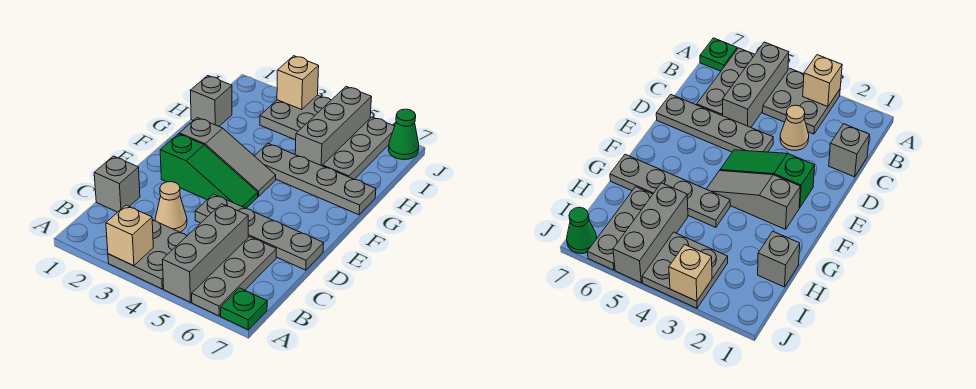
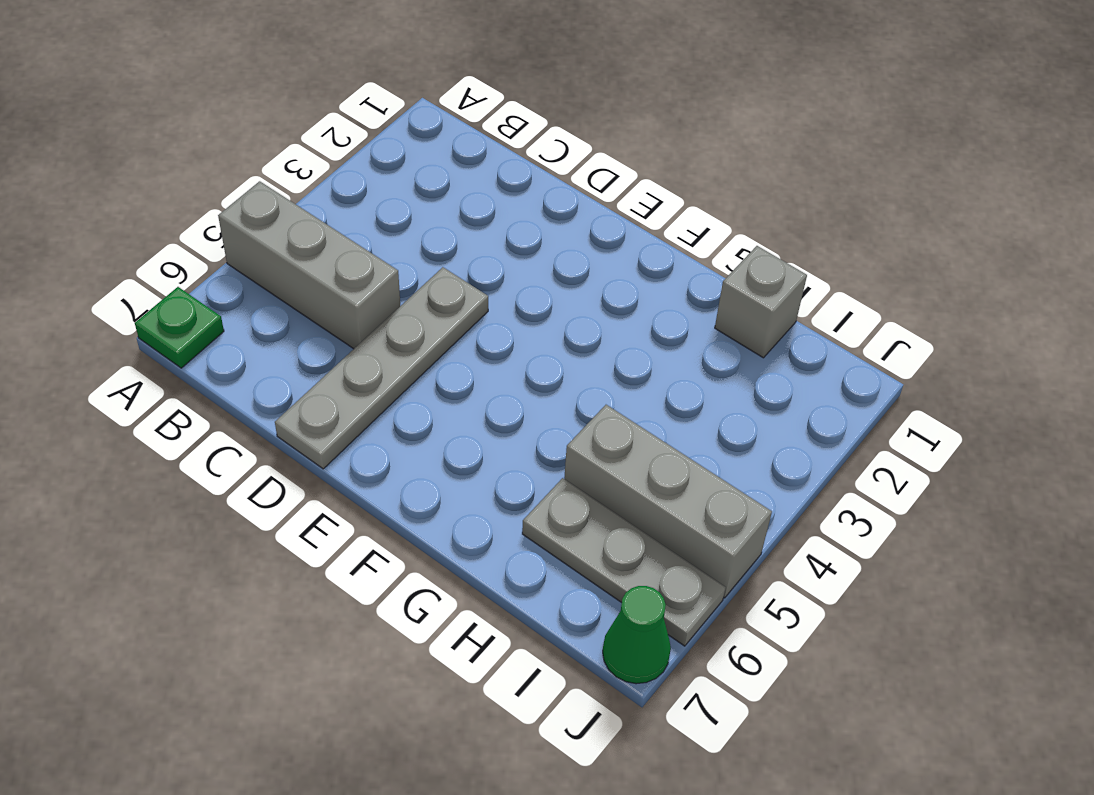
none -> grey 2x2 plate [108,220,187,289]
none -> grey 1x3 plate [192,237,276,316]
none -> grey 1x1 brick [94,156,140,212]

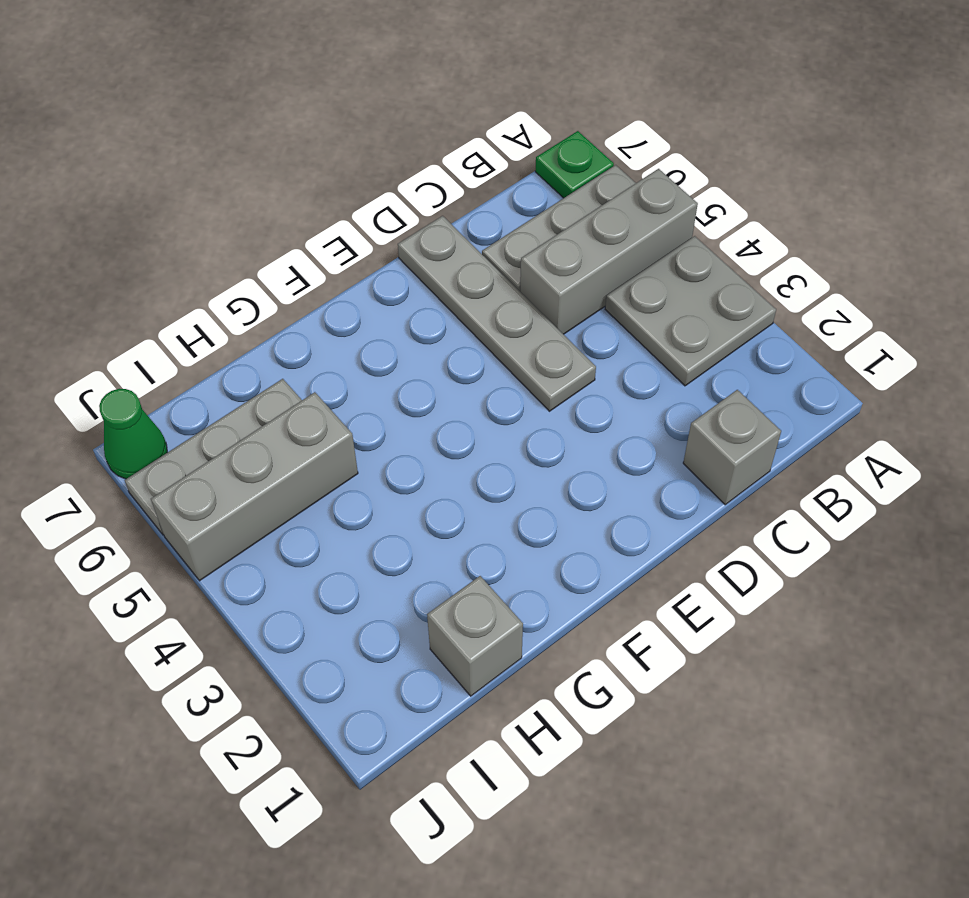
none -> tan 1x1 cone [155,182,187,232]
none -> green 1x3 slope [160,134,258,208]
none -> grey 1x3 slope [179,118,276,197]

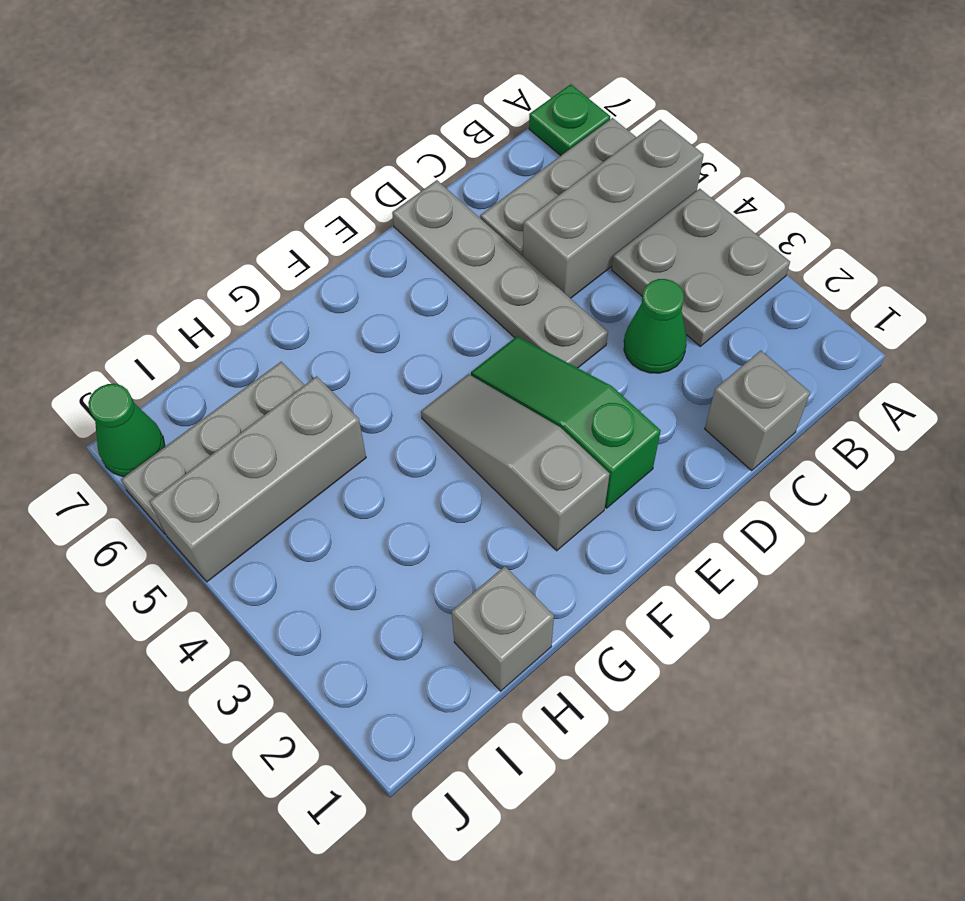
green 1x1 cone [624,279,687,373] -> tan 1x1 cone [155,182,187,232]
none -> grey 1x4 plate [255,143,376,215]
none -> grey 2x2 plate [260,95,331,140]
none -> tan 1x1 brick [106,205,153,266]

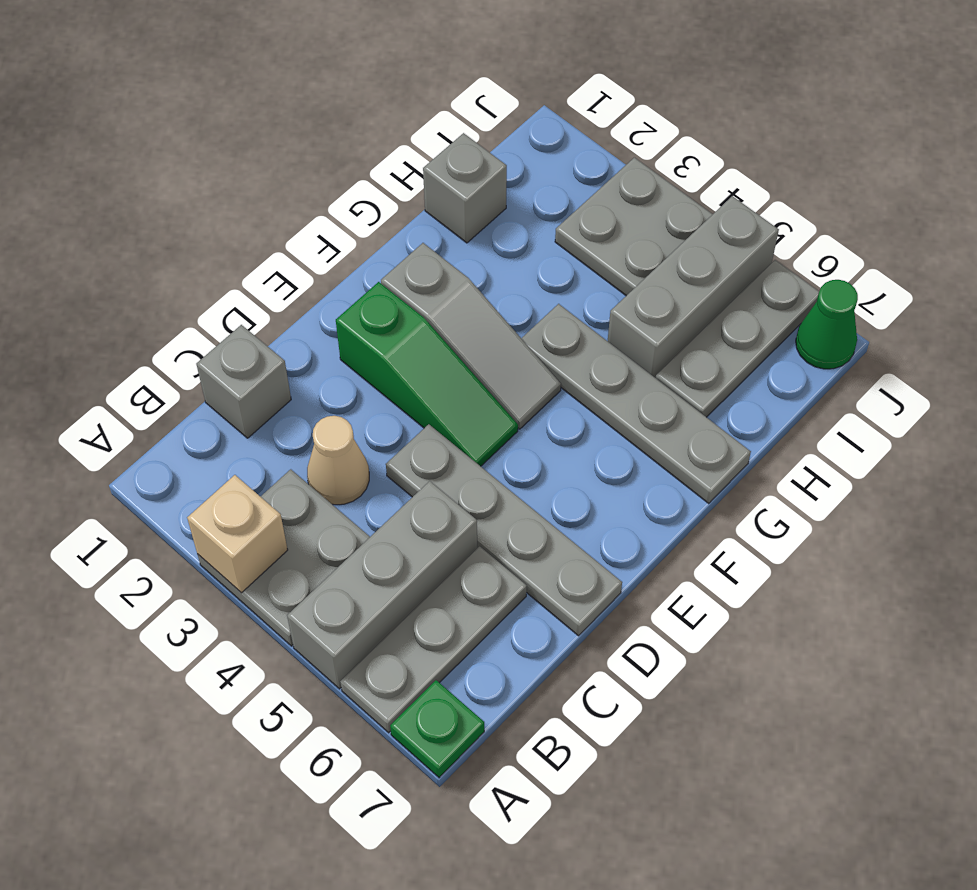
none -> tan 1x1 brick [277,56,319,110]

